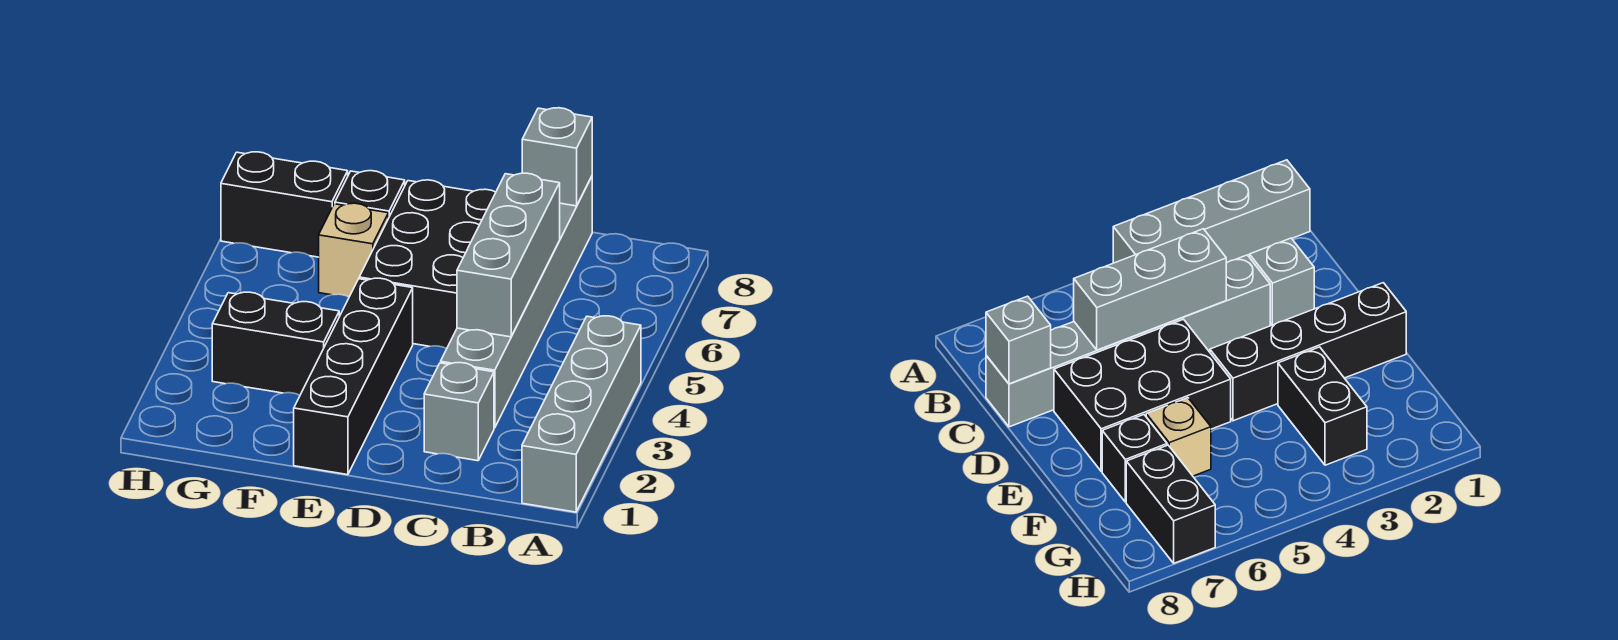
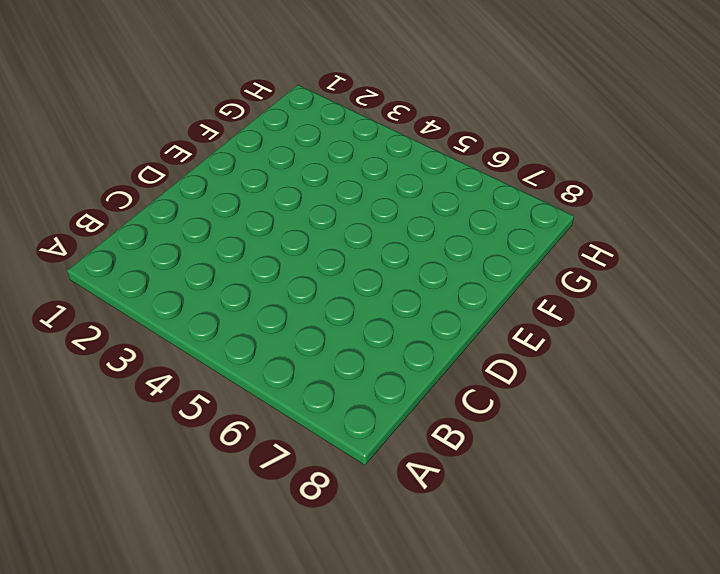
none -> grey 1x4 brick [522,316,641,512]
none -> grey 1x1 brick [424,363,494,461]

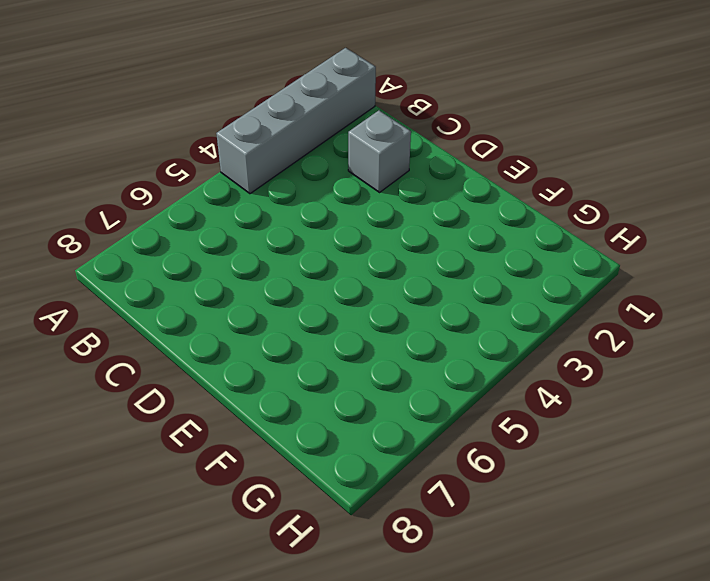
none -> grey 1x6 brick [441,177,592,428]
none -> black 2x3 brick [359,180,496,349]

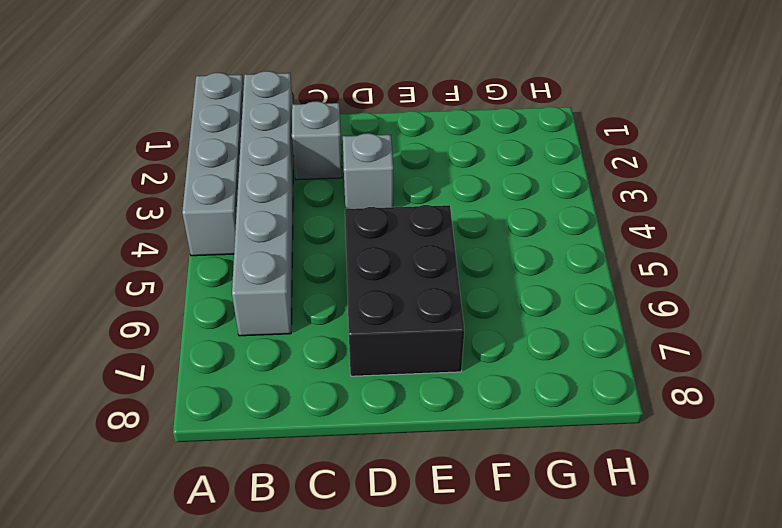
grey 1x6 brick [232,71,293,336] -> grey 1x6 brick moved to [441,177,592,428]
grey 1x1 brick [343,133,393,209] -> grey 1x1 brick moved to [522,108,592,206]
none -> black 1x4 brick [294,278,413,475]
none -> black 1x2 brick [212,292,339,395]

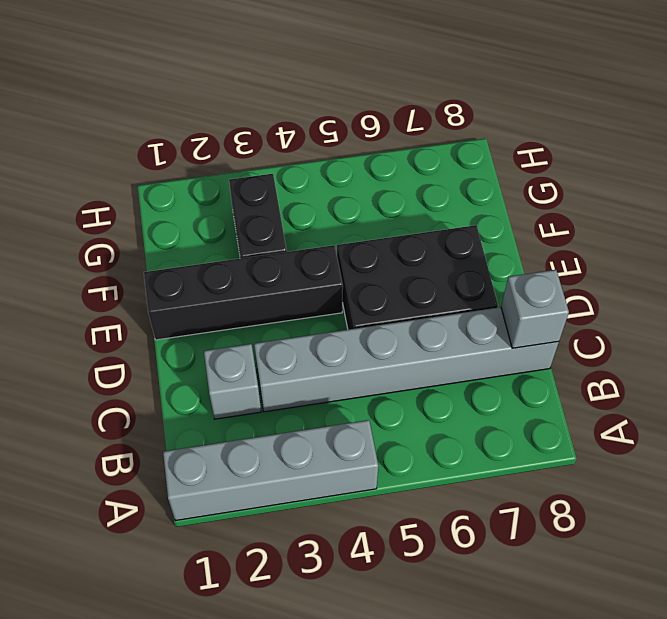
none -> tan 1x1 brick [319,203,388,297]
none -> black 1x1 brick [335,171,405,218]

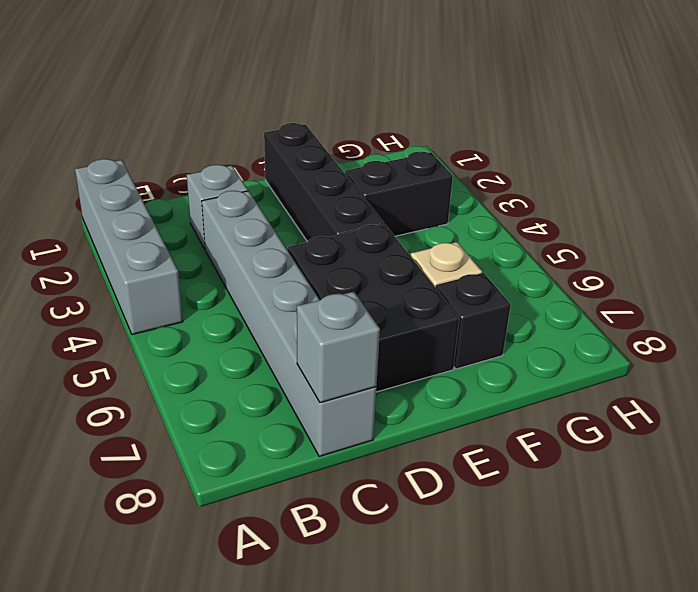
none -> black 1x2 brick [221,152,348,257]
none -> grey 1x3 brick [457,173,560,337]

